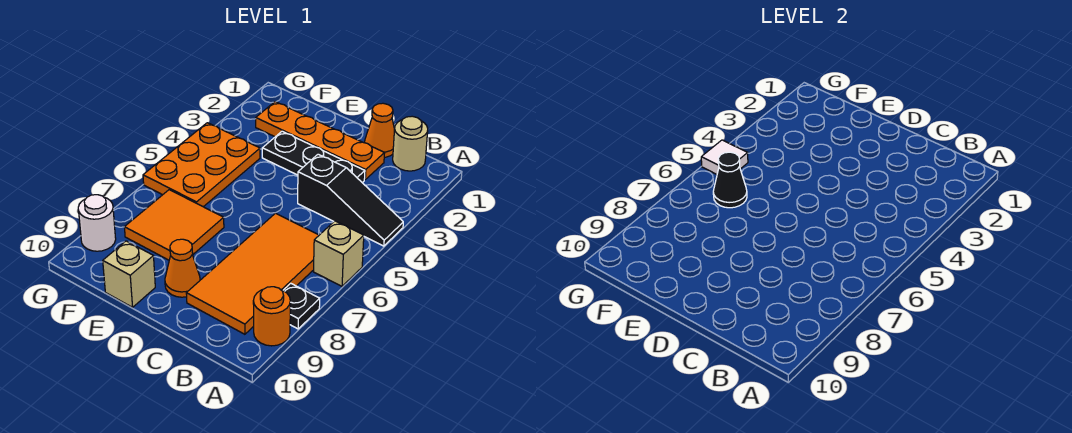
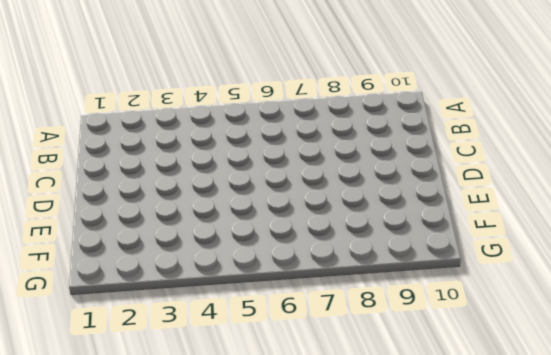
none -> black 1x3 slope [298,154,403,246]
none -> tan 1x1 brick [313,221,364,286]
none -> black 1x1 plate [283,283,320,329]

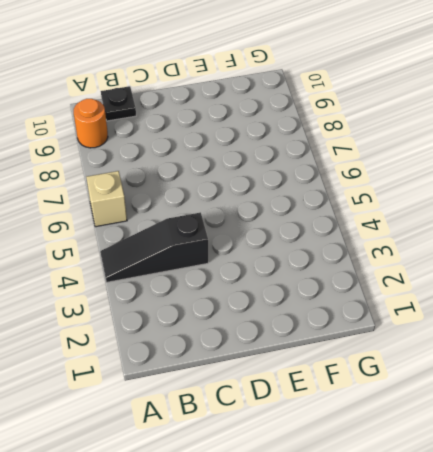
black 1x1 plate [101,86,136,121] -> black 1x1 plate moved to [283,283,320,329]
none -> tan 1x1 round brick [393,116,428,171]
none -> orange 2x4 tile [186,213,319,334]
none -> orange 1x1 cone [365,103,395,157]

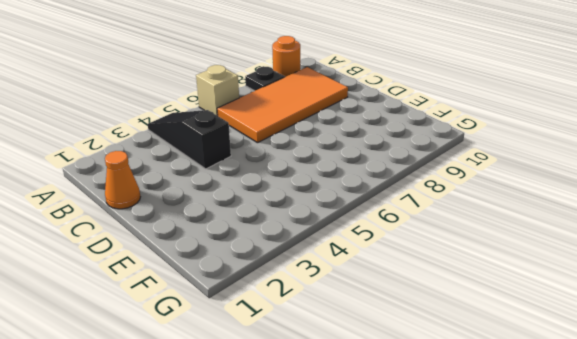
none -> tan 1x1 round brick [393,116,428,171]
none -> orange 1x4 plate [256,102,385,179]
none -> black 1x3 plate [262,131,365,183]

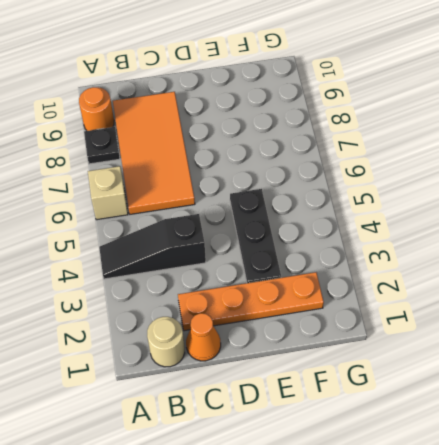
black 1x3 plate [230,189,281,283] -> black 1x3 plate turned to [262,131,365,183]
none -> orange 1x1 cone [165,239,200,297]
none -> orange 2x2 tile [124,190,224,260]
none -> tan 1x1 brick [103,241,155,307]

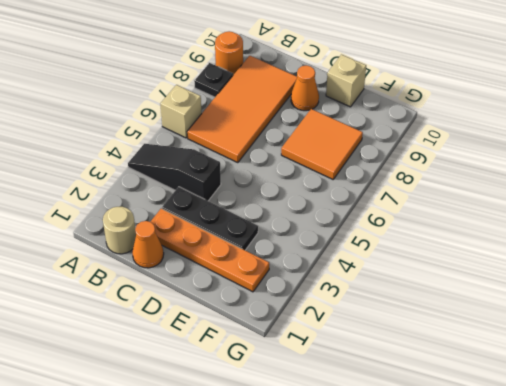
none -> orange 2x3 plate [143,123,260,207]
none -> white 1x1 round brick [78,195,116,251]
none -> black 1x1 cone [713,152,747,208]

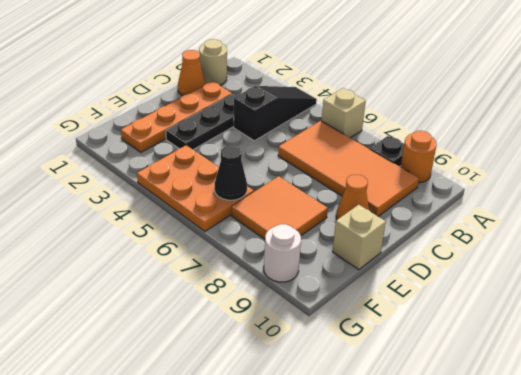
none -> white 1x1 tile [701,140,748,174]

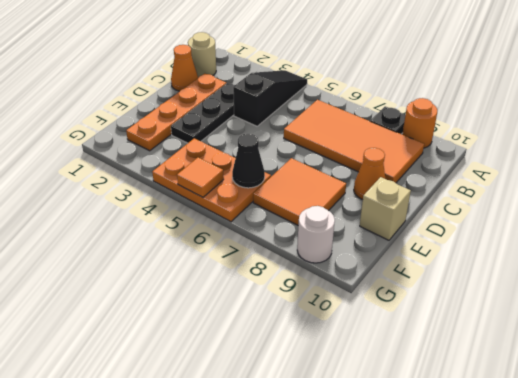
orange 1x1 tile [177,158,224,197] -> white 1x1 tile [701,140,748,174]
none -> tan 1x1 brick [313,221,364,286]

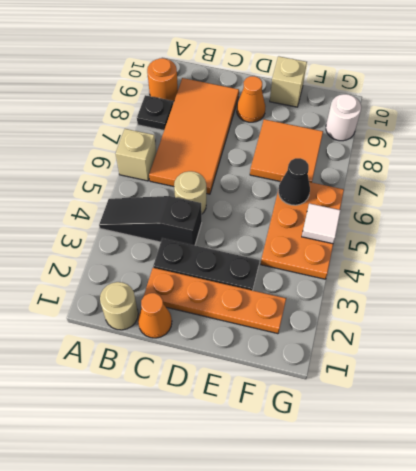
tan 1x1 round brick [174,171,206,214] -> none

